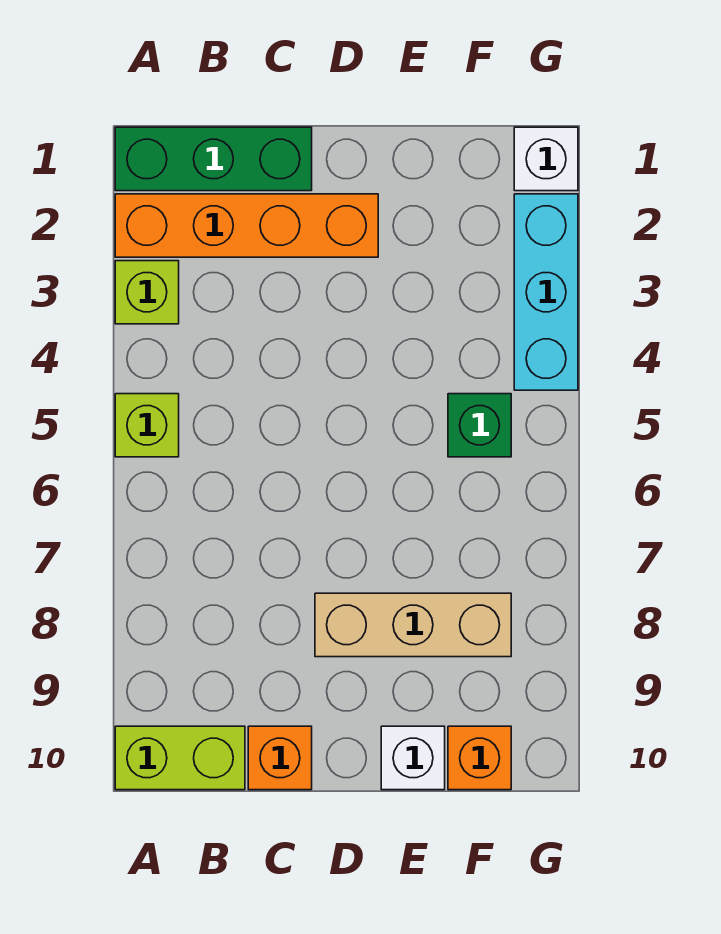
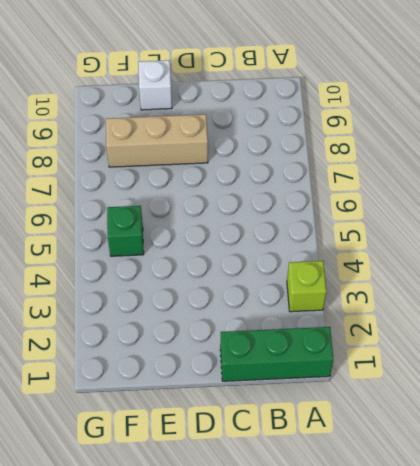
none -> orange 1x4 brick [115,194,378,257]
none -> lime 1x1 brick [115,394,179,457]
none -> lime 1x2 brick [115,726,245,790]

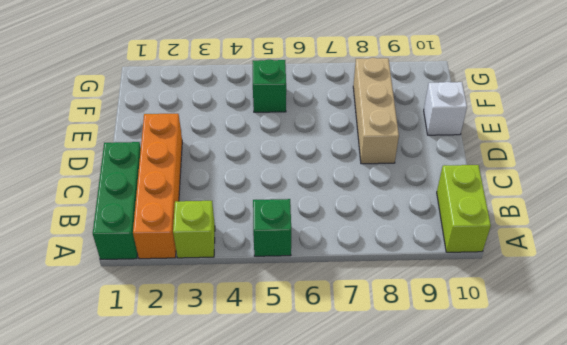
green 1x1 brick [253,199,291,256] -> lime 1x1 brick [115,394,179,457]
none -> orange 1x1 brick [248,726,312,790]
none -> orange 1x1 brick [448,726,511,790]
none -> white 1x1 brick [514,127,578,191]

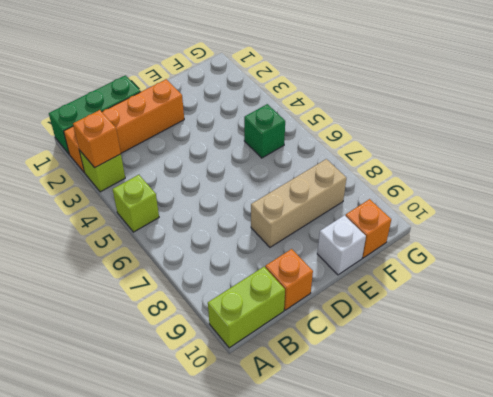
orange 1x1 brick [73,110,121,168] -> none
none -> white 1x1 brick [514,127,578,191]
none -> cyan 1x3 brick [514,194,578,390]

